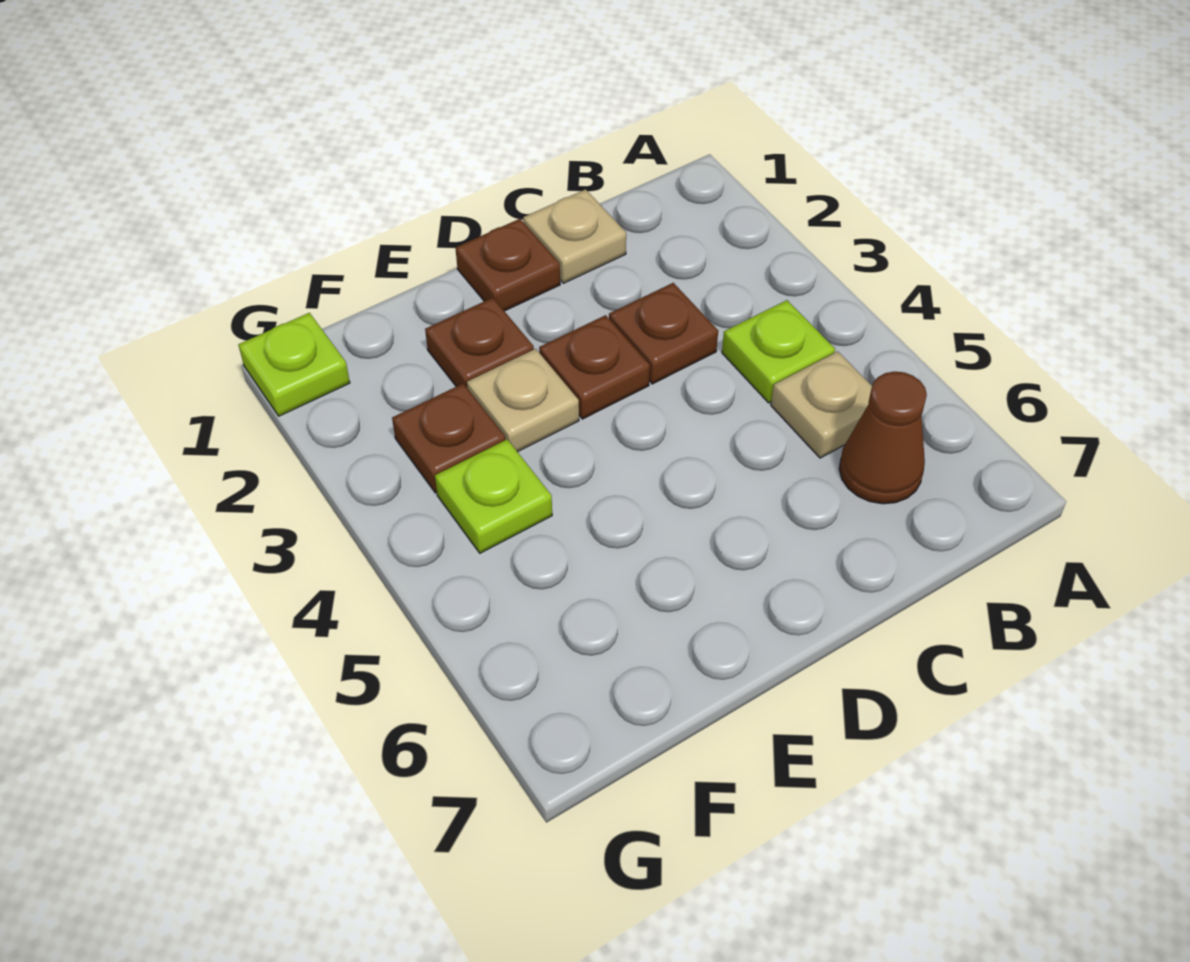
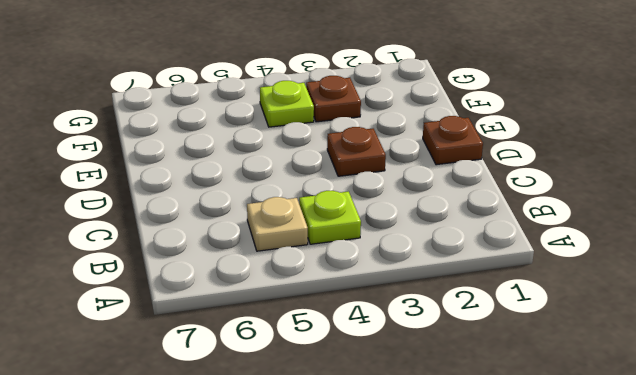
none -> brown 1x1 cone [839,372,927,504]
none -> tan 1x1 plate [523,189,626,283]
none -> brown 1x1 plate [609,283,718,384]

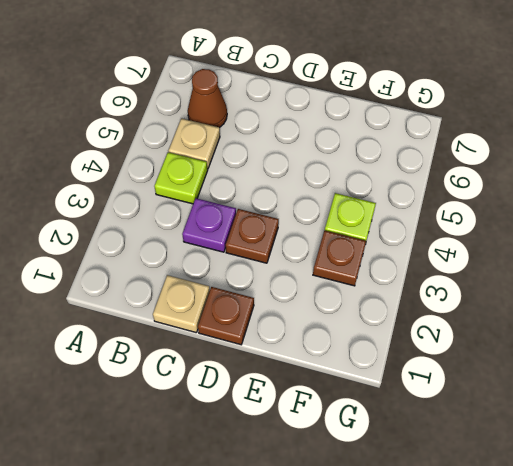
purple 1x1 plate [182,198,236,252] -> brown 1x1 plate [609,283,718,384]
none -> brown 1x1 plate [425,298,534,387]
none -> tan 1x1 plate [467,349,579,452]
none -> lime 1x1 plate [238,313,350,416]

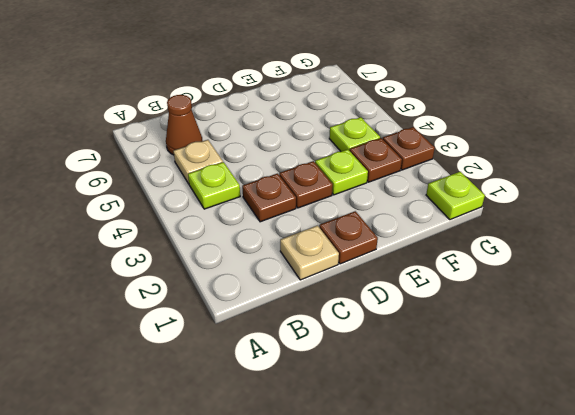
lime 1x1 plate [315,149,368,195] -> tan 1x1 plate [467,349,579,452]
brown 1x1 plate [383,127,435,170] -> brown 1x1 plate moved to [425,298,534,387]

